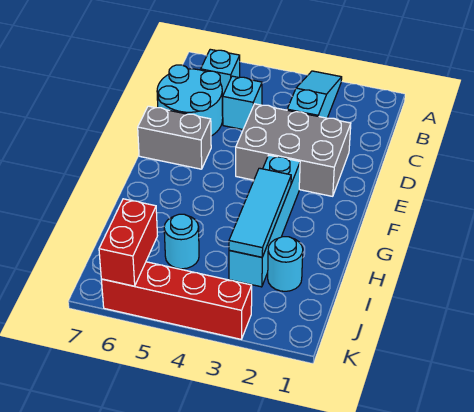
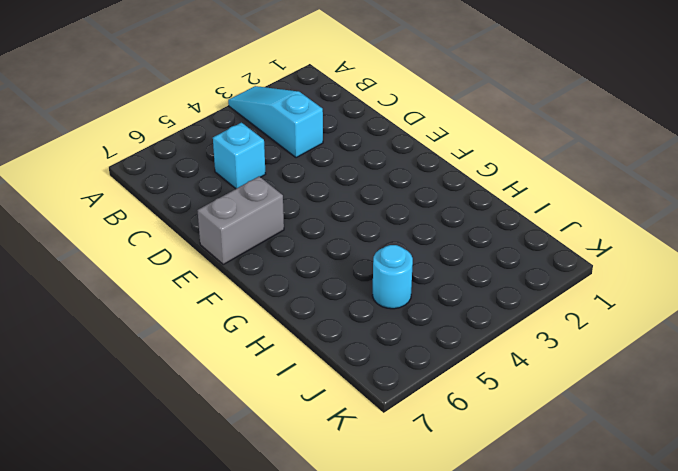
none -> cyan 1x1 brick [201,49,240,102]
none -> cyan 2x2 round brick [157,65,223,136]
none -> grey 2x3 brick [236,104,351,196]

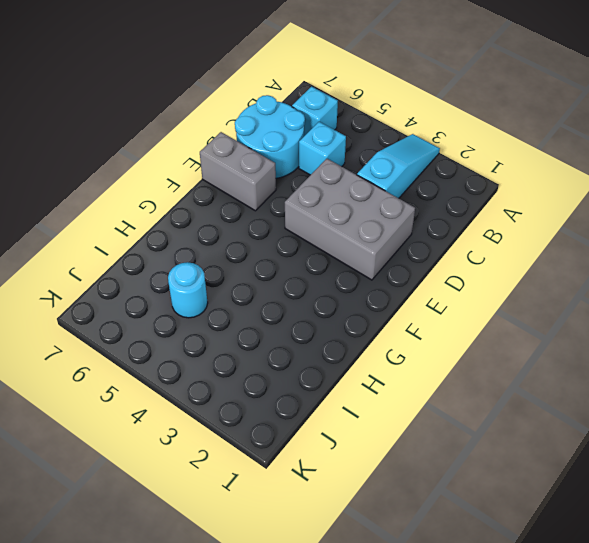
none -> cyan 1x4 brick [229,155,300,287]
none -> cyan 1x1 round brick [268,237,303,291]
none -> red 1x4 brick [101,262,252,339]

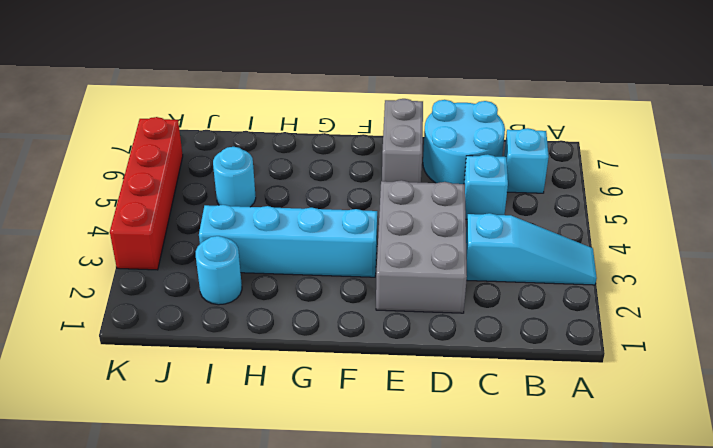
none -> cyan 1x3 tile [229,168,291,257]
none -> red 1x2 brick [99,199,157,286]

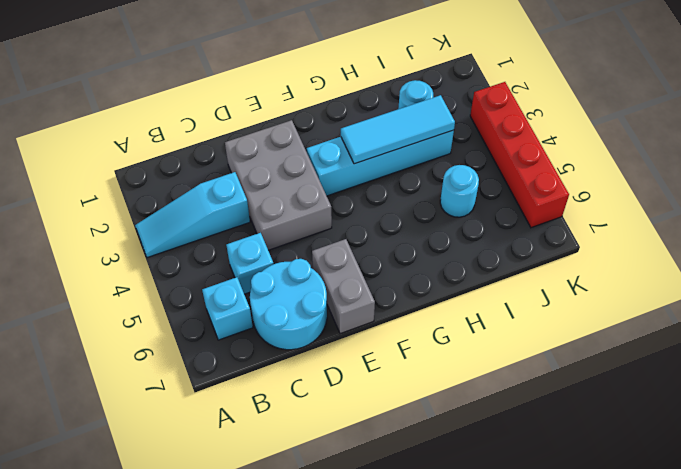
none -> red 1x2 brick [99,199,157,286]

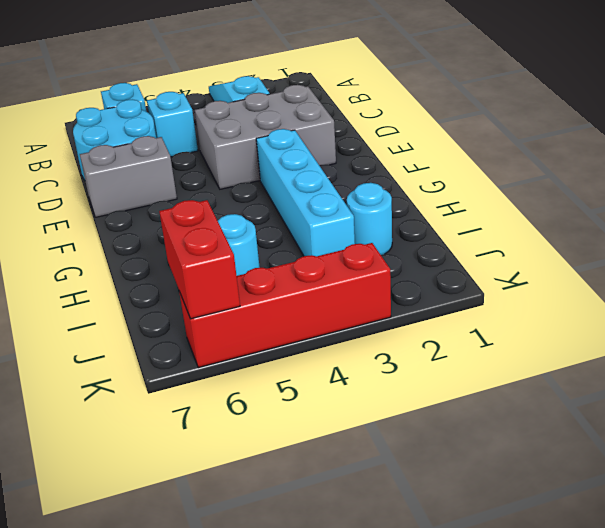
none -> cyan 1x3 tile [229,168,291,257]

